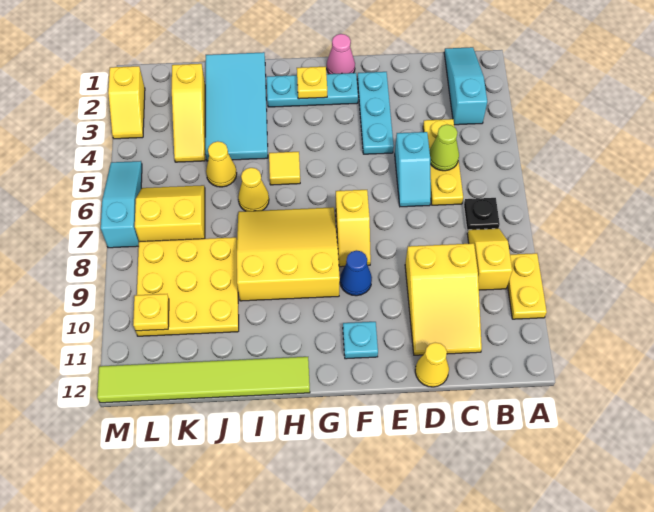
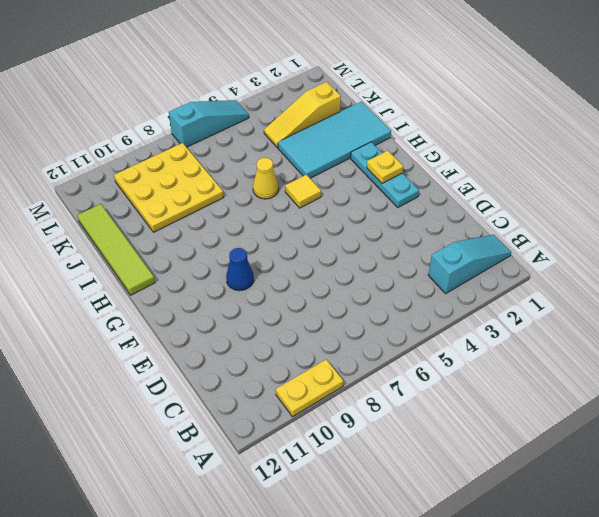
lime 1x4 tile [77,204,155,295] -> lime 1x6 tile [97,357,310,403]
none -> black 1x1 plate [464,198,500,232]
none -> yellow 1x2 slope [467,229,512,290]
none -> yellow 1x3 plate [423,119,463,205]

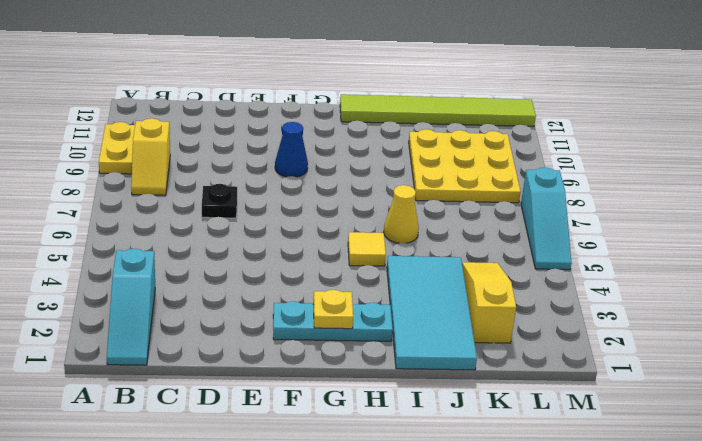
black 1x1 plate [202,184,237,218] -> black 1x1 plate moved to [464,198,500,232]
none -> yellow 1x3 plate [423,119,463,205]
none -> yellow 2x3 slope [405,243,482,355]
none -> cyan 1x2 slope [395,132,431,207]

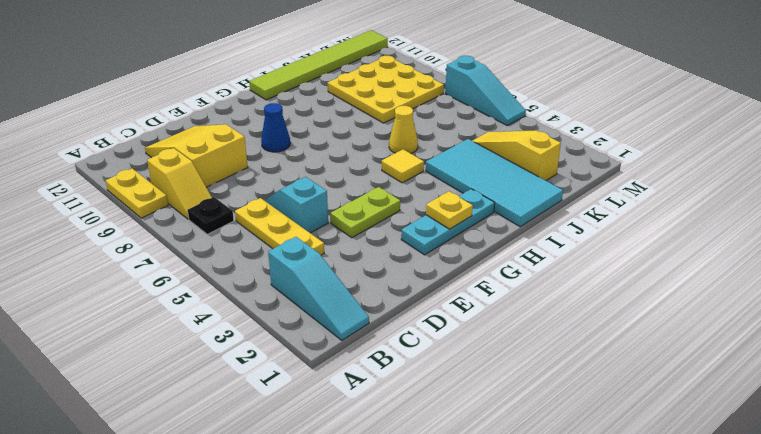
lime 1x2 plate [330,187,400,238] -> cyan 1x3 plate [357,72,394,154]
none -> yellow 1x1 cone [415,343,449,387]
none -> pink 1x1 cone [327,34,355,74]
none -> yellow 1x2 slope [335,190,371,267]

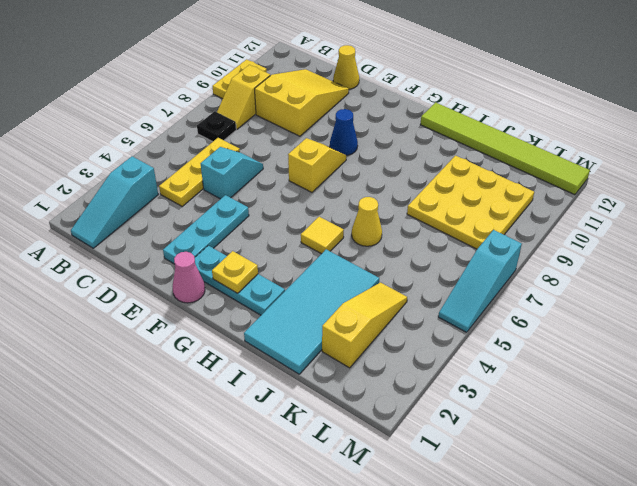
none -> cyan 1x1 plate [343,322,378,359]
none -> yellow 3x3 slope [237,207,340,301]
none -> yellow 1x1 cone [206,141,237,187]

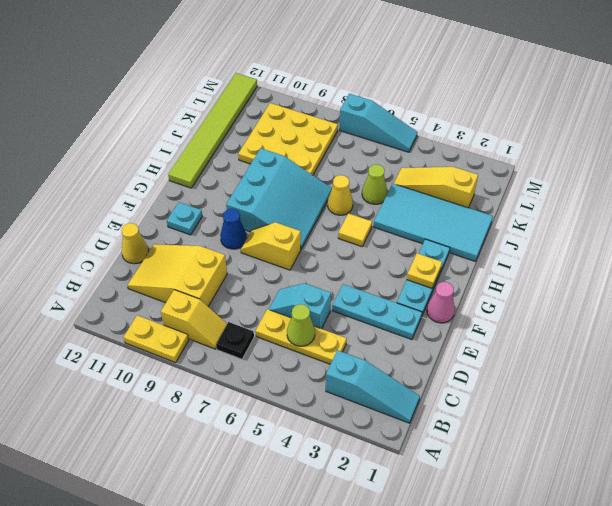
cyan 3x3 slope [226,148,332,249] -> yellow 3x3 slope [237,207,340,301]
lime 1x1 cone [362,164,387,204] -> yellow 1x1 cone [206,141,237,187]
none -> yellow 2x2 slope [135,185,205,242]
none -> yellow 1x2 slope [108,66,145,139]
none -> yellow 1x1 plate [133,294,169,331]

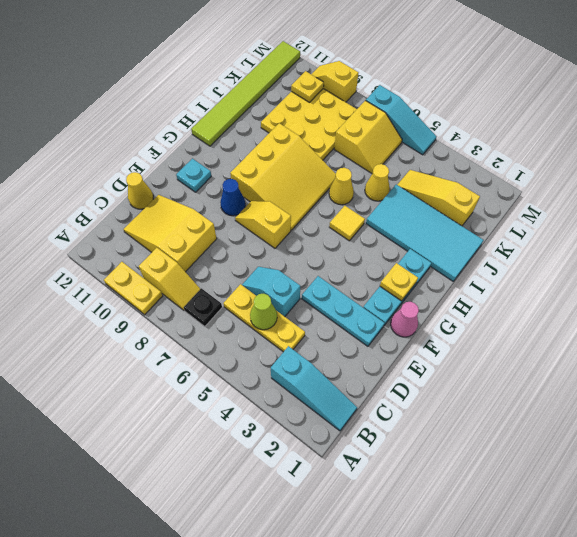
yellow 1x2 slope [311,61,358,102] -> yellow 1x2 slope moved to [108,66,145,139]

